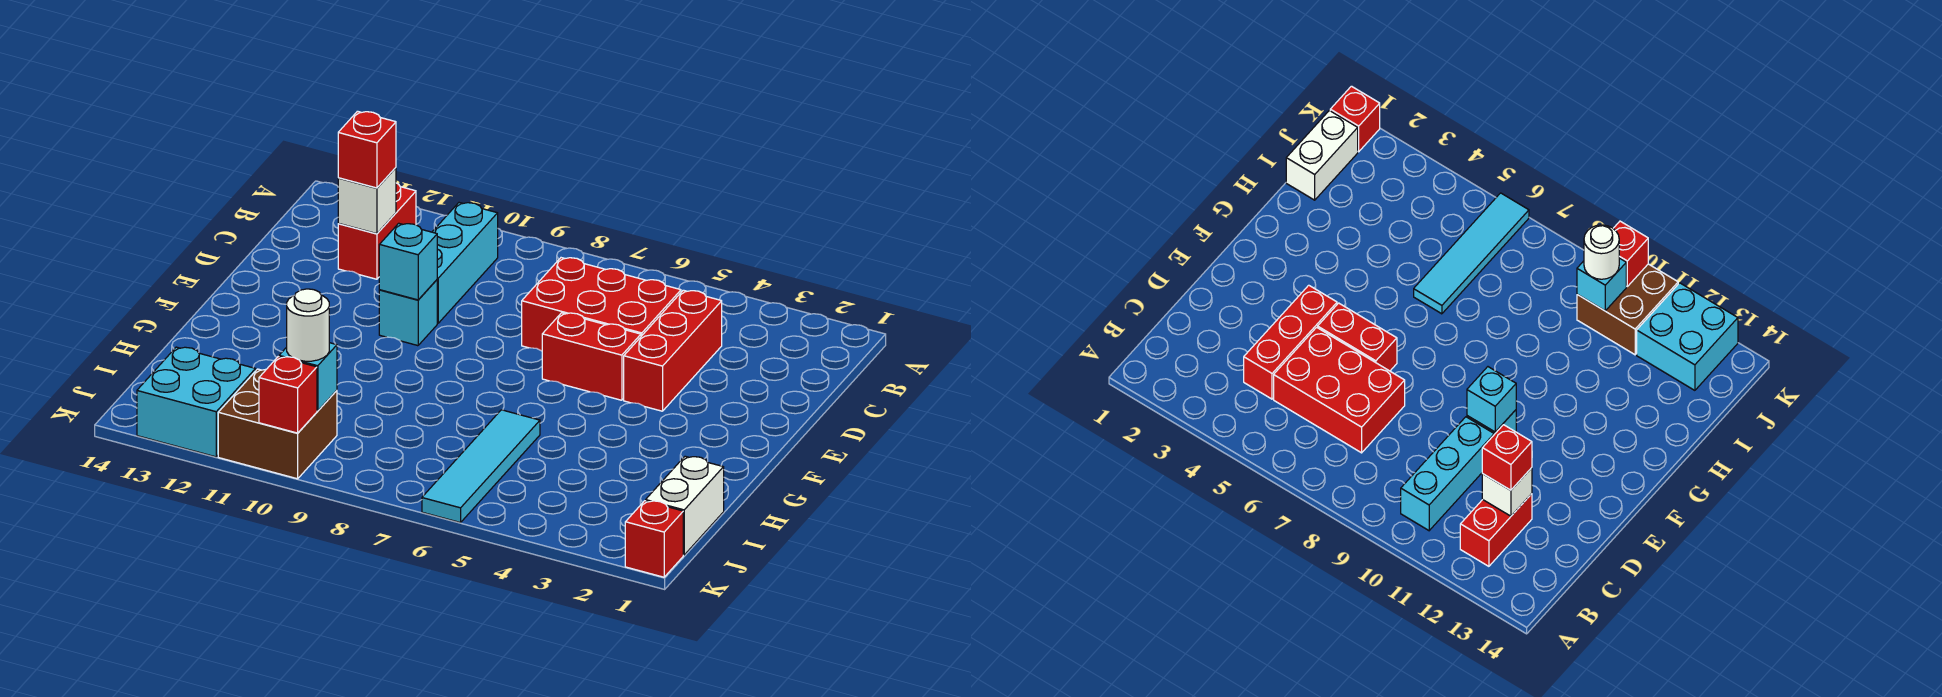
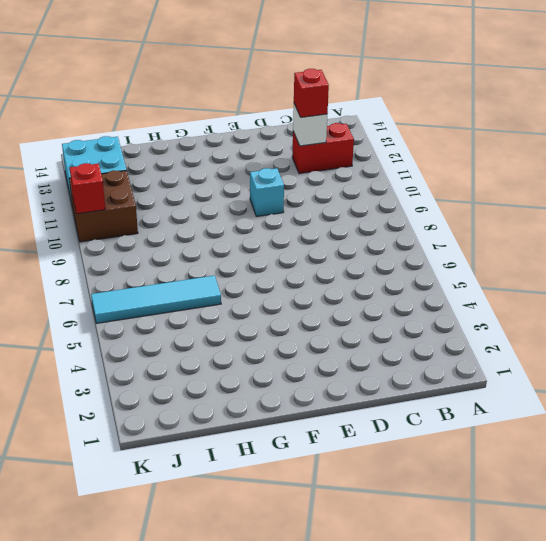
none -> cyan 1x3 brick [432,203,498,323]
none -> red 1x3 brick [624,290,722,411]
none -> red 2x3 brick [522,258,681,351]

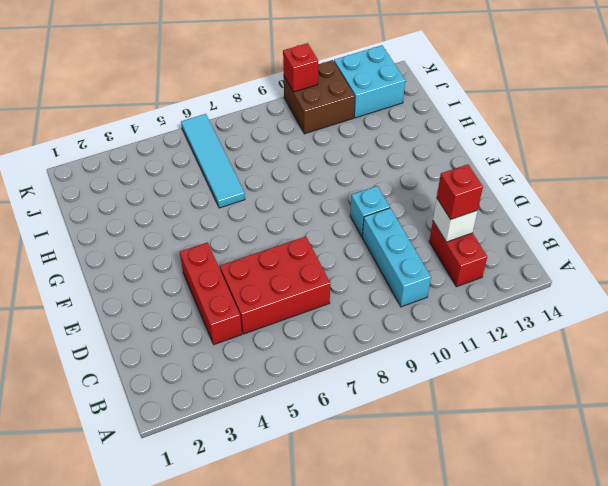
none -> red 1x2 brick [542,313,641,400]
none -> white 1x2 brick [646,456,724,555]
none -> red 1x1 brick [625,501,683,577]

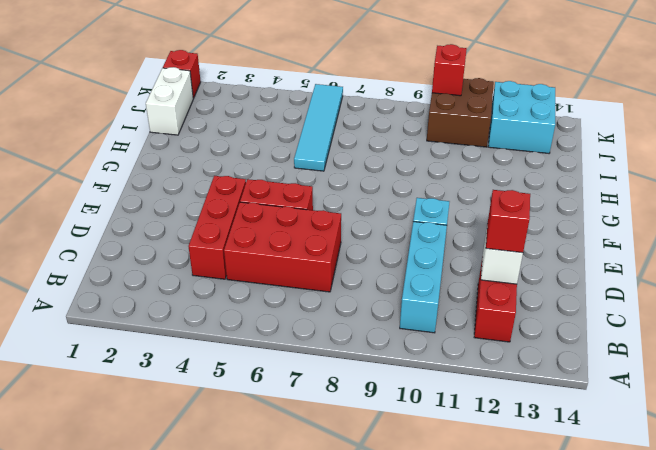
none -> cyan 1x1 brick [379,223,437,300]
none -> cyan 1x1 brick [279,343,337,411]
none -> white 1x1 round brick [287,289,329,361]

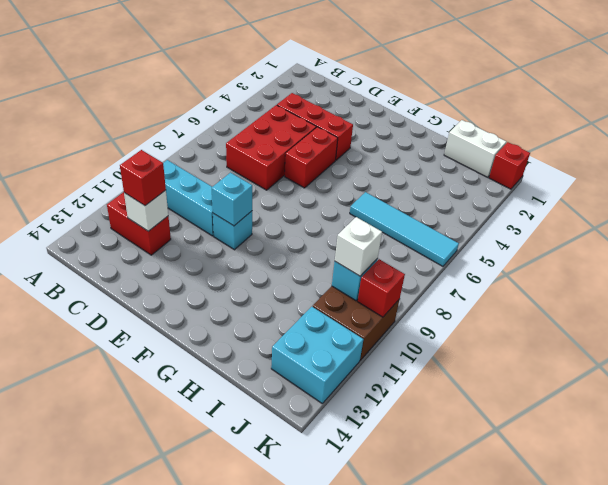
white 1x1 brick [335,217,382,276] -> white 1x1 round brick [287,289,329,361]

